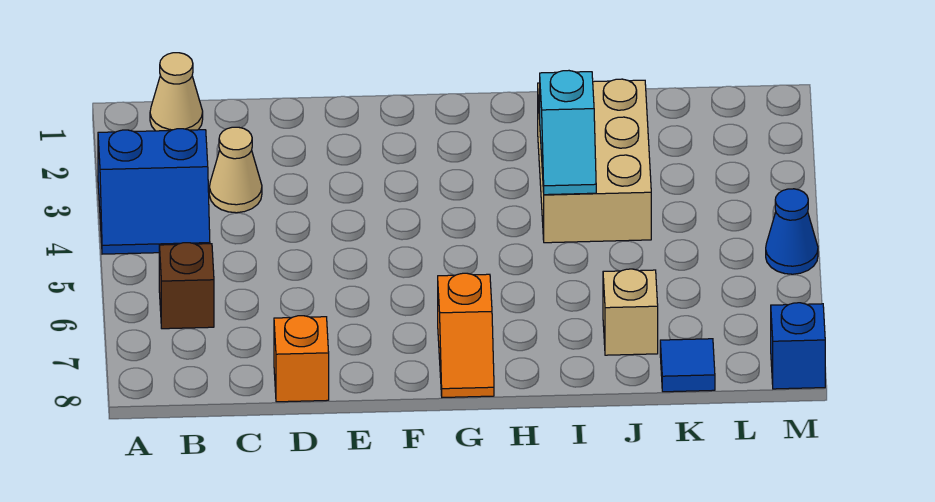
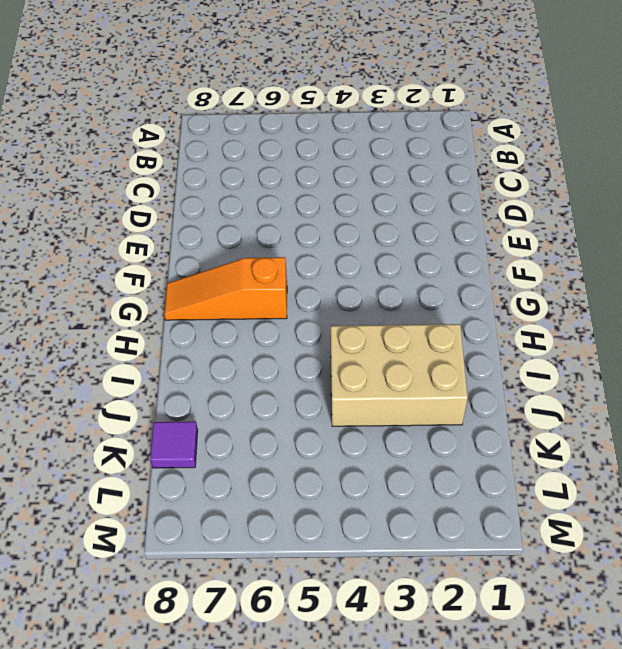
orange 1x3 slope [164,257,287,320] -> orange 1x2 slope [438,273,494,397]
purple 1x1 tile [150,421,198,468] -> blue 1x1 tile [660,339,715,392]
none -> blue 2x2 slope [98,129,210,254]
none -> tan 1x1 cone [150,53,203,131]
none -> brown 1x1 brick [159,243,214,329]

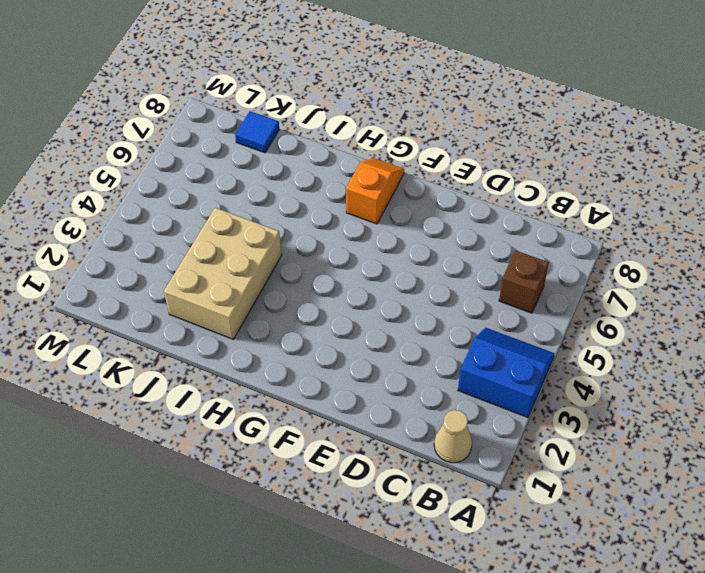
none -> tan 1x1 cone [209,127,262,213]
none -> orange 1x1 brick [274,316,329,402]
none -> tan 1x1 brick [603,269,658,355]

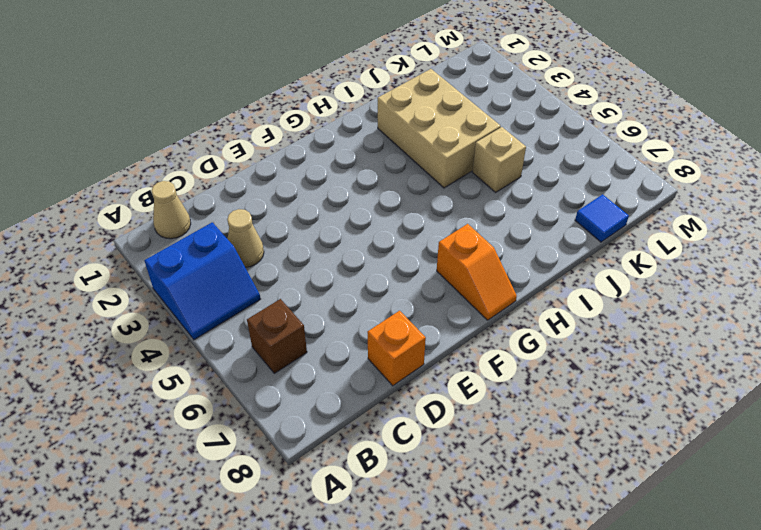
tan 1x1 brick [473,127,526,192] -> tan 1x1 brick moved to [603,269,658,355]
none -> blue 1x1 cone [766,189,818,274]
none -> blue 1x1 brick [771,303,825,389]
none -> cyan 1x2 slope [540,71,596,195]

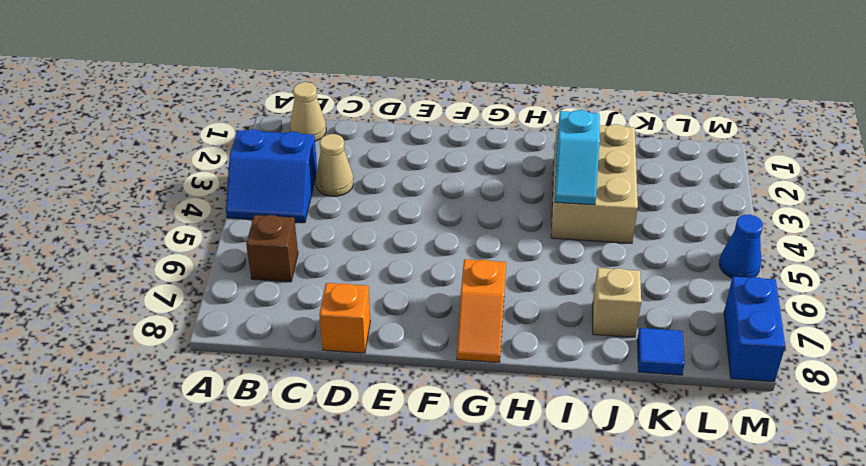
blue 1x2 brick [724,277,785,382] -> blue 1x1 brick [771,303,825,389]

